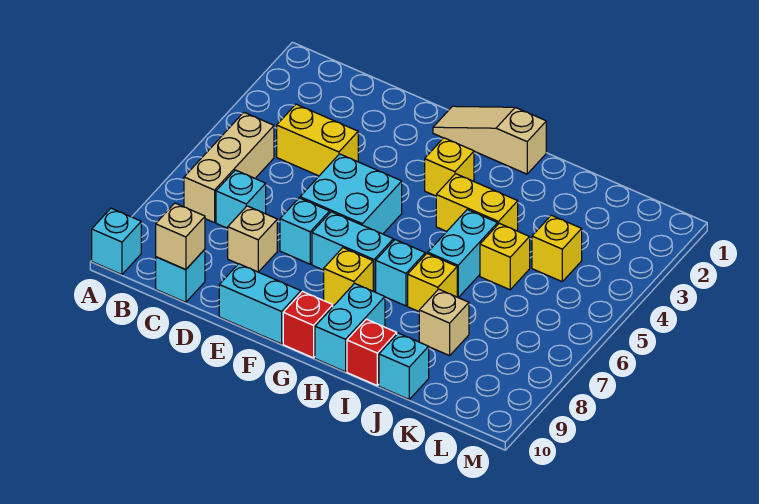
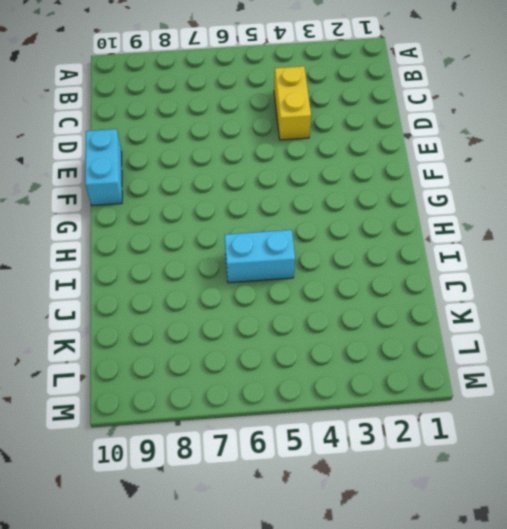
none -> cyan 1x1 brick [92,208,141,275]
none -> tan 1x3 brick [184,112,274,223]
none -> cyan 1x1 brick [216,170,266,228]

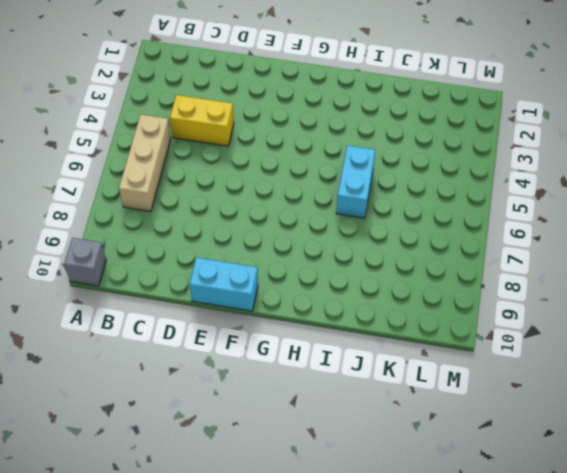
grey 1x1 brick [64,238,106,286] -> cyan 1x1 brick [92,208,141,275]
none -> cyan 1x1 brick [216,170,266,228]
none -> cyan 1x1 brick [156,249,205,302]
none -> tan 1x1 brick [228,206,277,272]

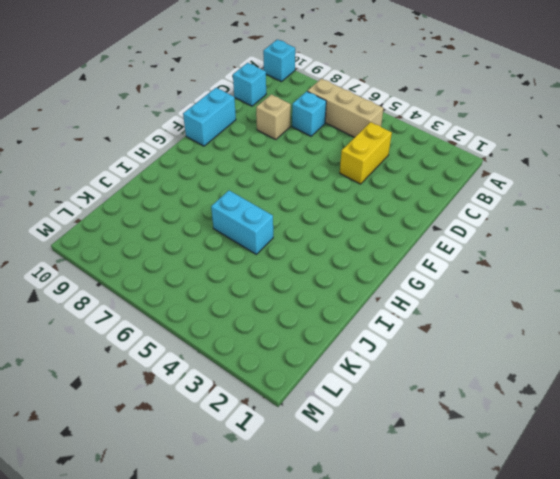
none -> cyan 2x2 brick [300,154,402,234]
none -> cyan 1x1 brick [280,198,330,264]
none -> tan 1x3 slope [433,106,546,174]

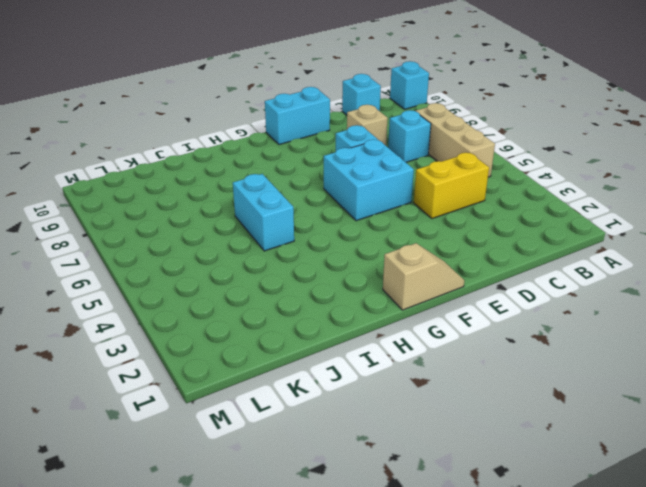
tan 1x2 slope [383,243,464,310] -> tan 1x3 slope [433,106,546,174]
none -> cyan 1x2 brick [312,212,393,292]
none -> yellow 1x1 brick [425,138,474,196]
none -> yellow 1x1 brick [324,248,373,305]

